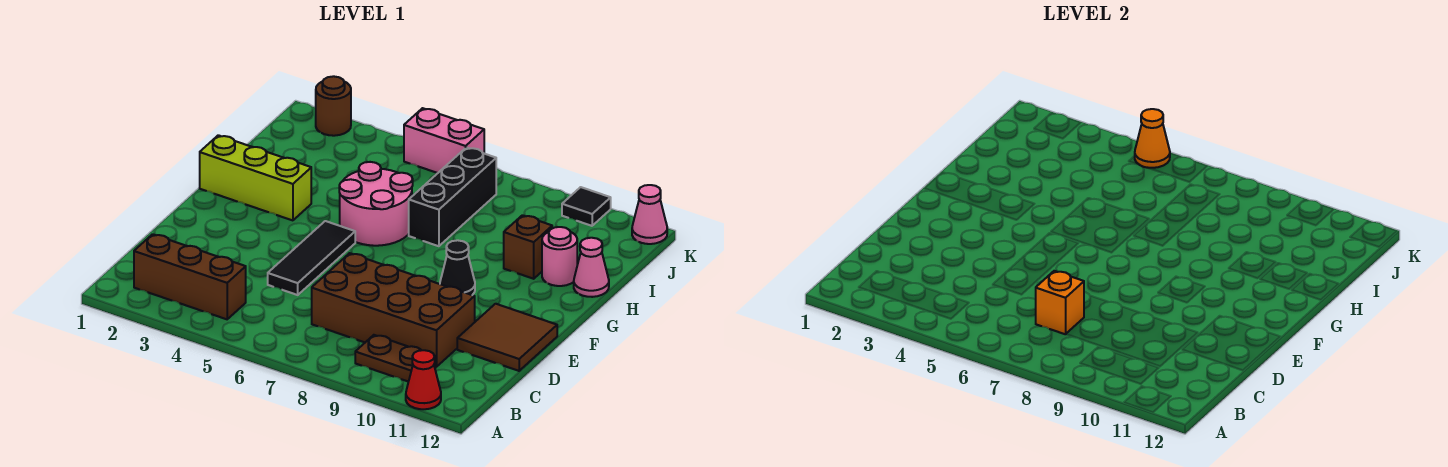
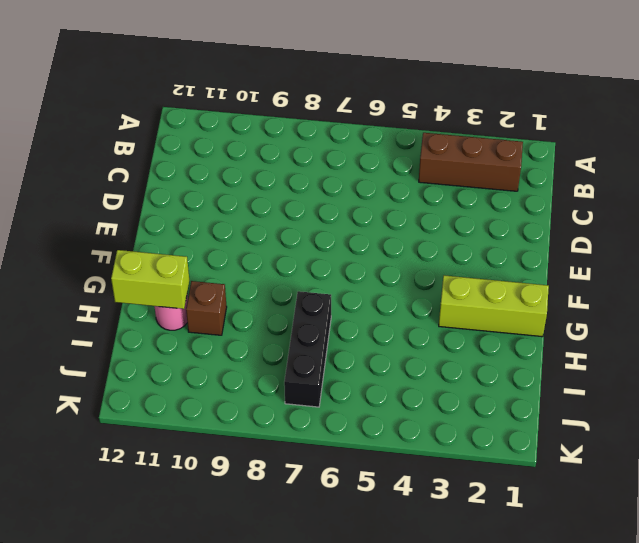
lime 1x2 brick [111,250,189,309] -> none
none -> red 1x1 cone [406,350,441,409]
none -> brown 1x2 plate [355,335,436,382]
none -> brown 2x4 brick [312,253,475,367]

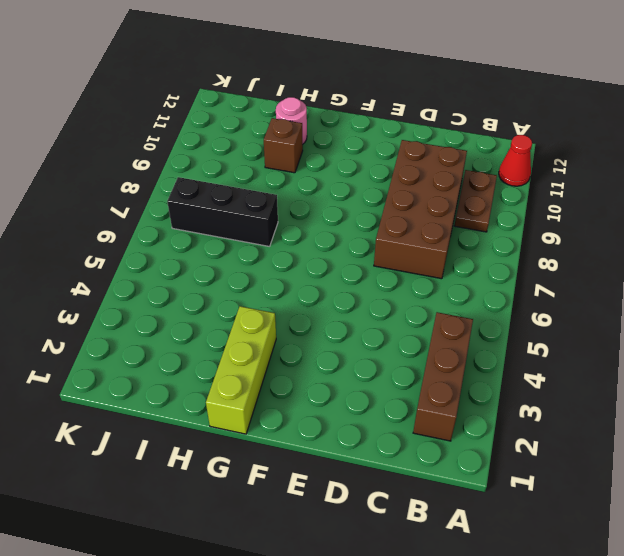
none -> black 1x3 tile [268,221,355,295]
none -> brown 2x2 tile [457,304,557,371]
none -> black 1x1 cone [440,240,475,295]

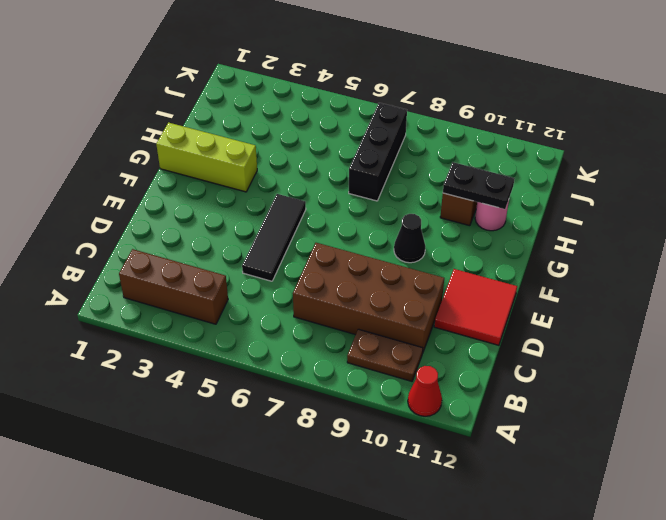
red 2x2 tile [434,269,517,345] -> brown 2x2 tile [457,304,557,371]
black 1x2 plate [443,162,515,209] -> none
none -> pink 2x2 round brick [339,162,413,246]
none -> pink 1x1 cone [574,238,609,297]
none -> brown 1x1 round brick [316,76,351,136]

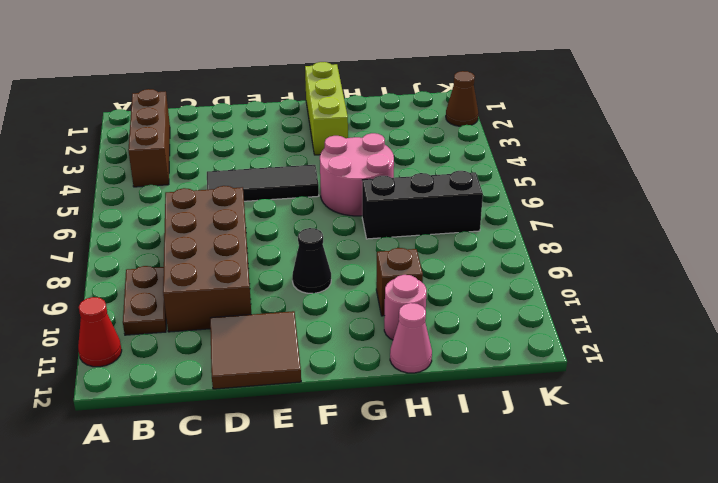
brown 1x1 cone [446,71,478,126] -> brown 1x1 round brick [316,76,351,136]
none -> pink 1x2 brick [404,108,484,173]
none -> black 1x1 tile [562,187,611,226]
none -> pink 1x1 cone [632,185,667,244]

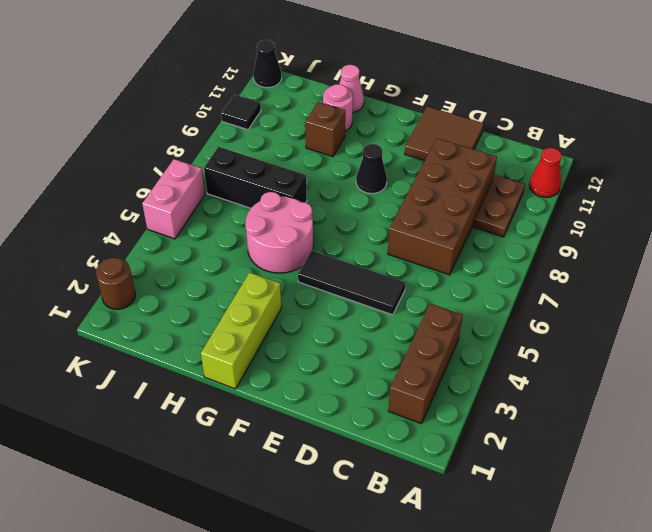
black 1x1 cone [253,40,282,88] -> pink 1x1 cone [632,185,667,244]
none -> orange 1x1 brick [1036,271,1084,334]
none -> orange 1x1 cone [1135,109,1170,168]

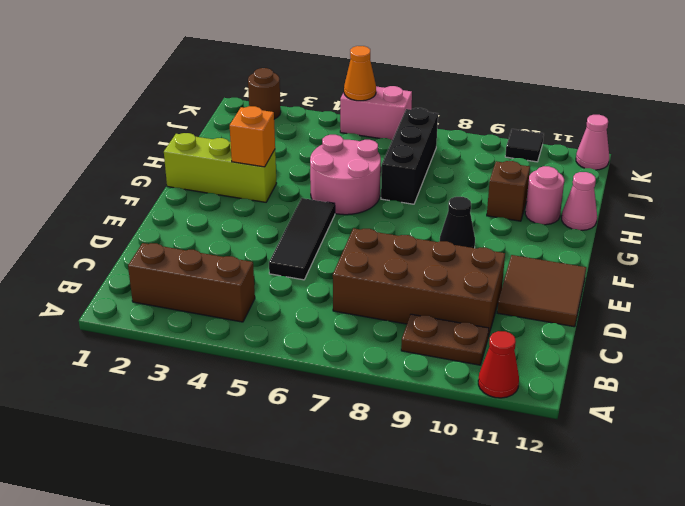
orange 1x1 brick [230,106,275,167] -> orange 1x1 brick moved to [1036,271,1084,334]

